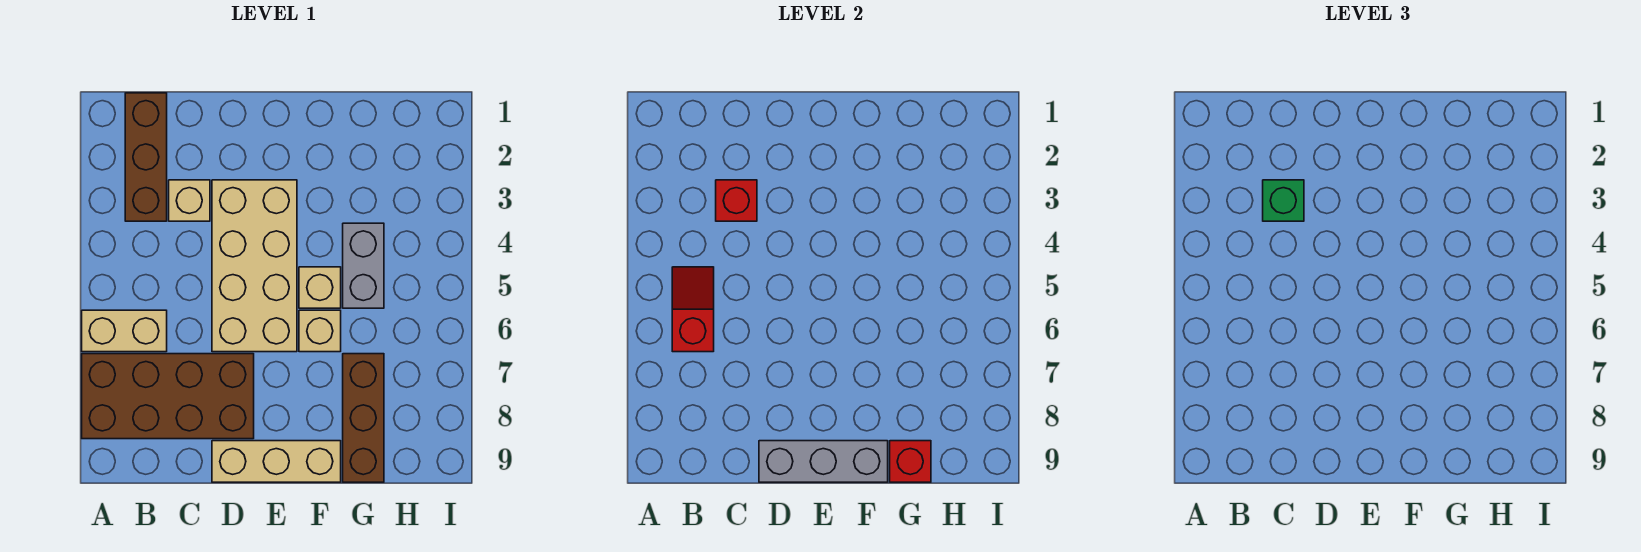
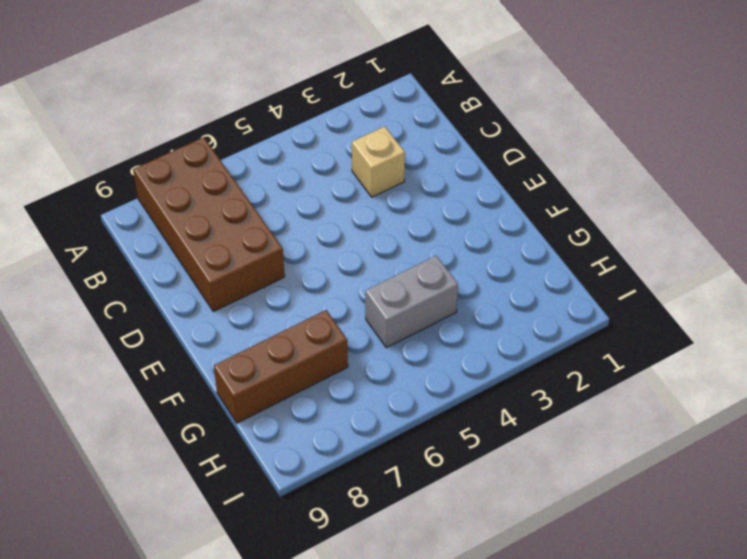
none -> tan 1x2 brick [82,310,167,352]
none -> brown 1x3 brick [125,93,167,221]
none -> tan 2x4 brick [212,180,297,352]

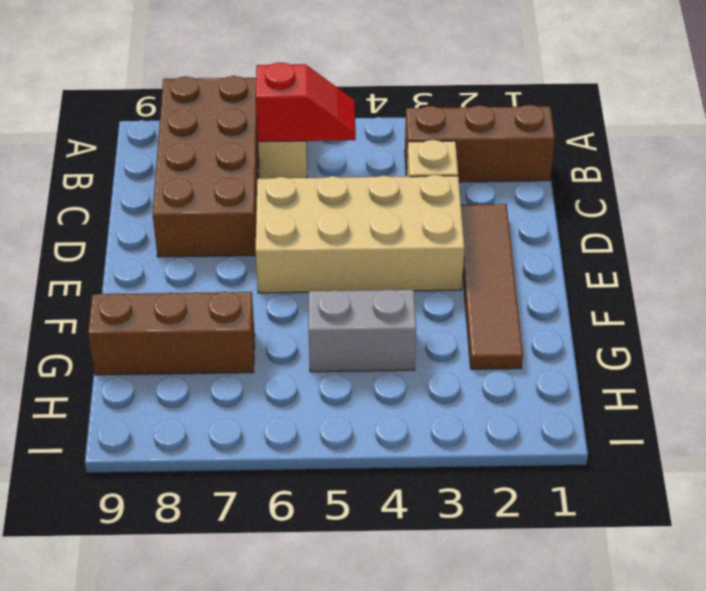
brown 1x4 tile [461,204,523,369] -> none
none -> tan 1x3 brick [212,441,341,482]
none -> tan 1x1 brick [299,267,341,308]
none -> tan 1x1 brick [299,310,341,352]

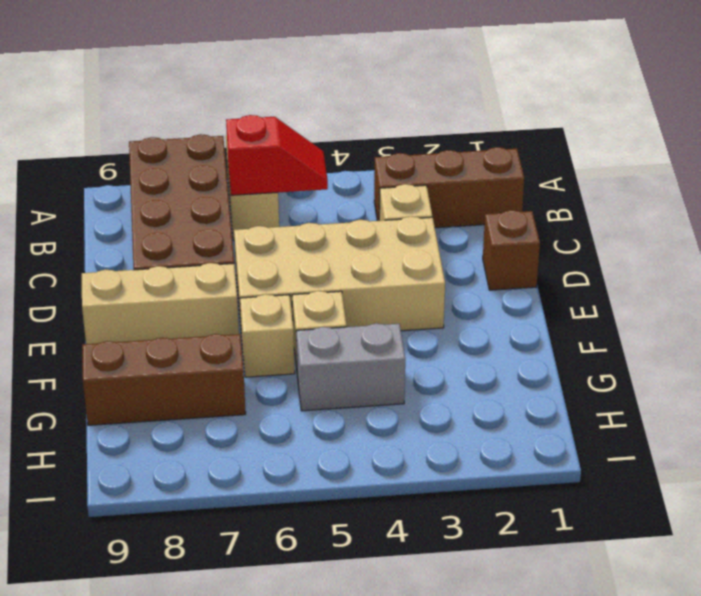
brown 1x1 brick [483,210,540,290] -> none
tan 1x3 brick [82,263,239,344] -> tan 1x3 brick turned to [212,441,341,482]
none -> red 1x1 brick [716,180,757,221]
none -> grey 1x3 brick [759,441,888,482]
none -> red 1x1 brick [890,441,931,482]

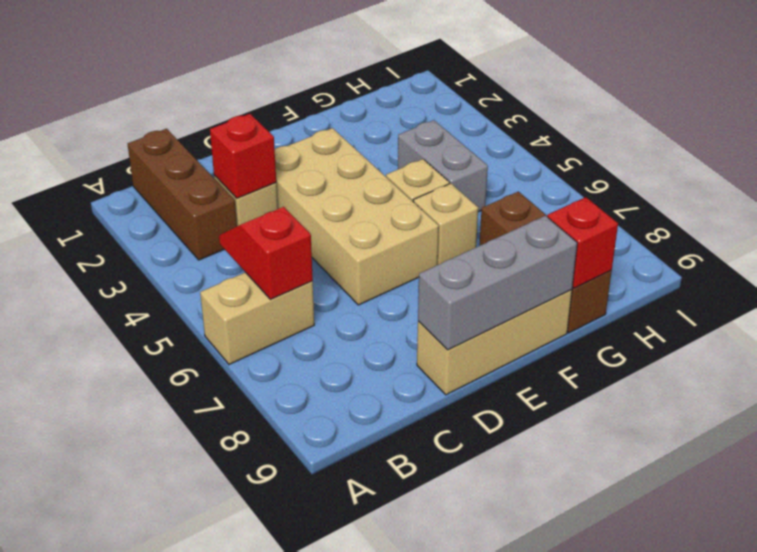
none -> brown 2x4 brick [82,354,254,439]
none -> green 1x1 brick [1263,180,1304,221]

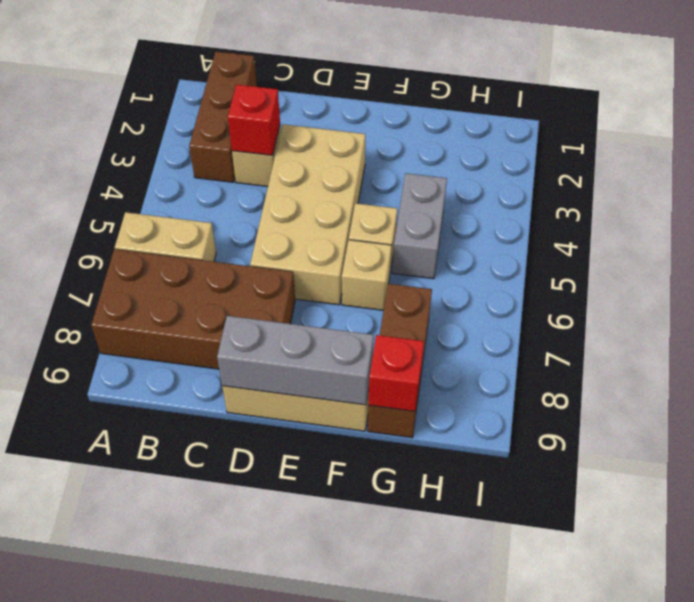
none -> red 1x2 slope [672,267,714,352]
none -> green 1x1 brick [1263,180,1304,221]

